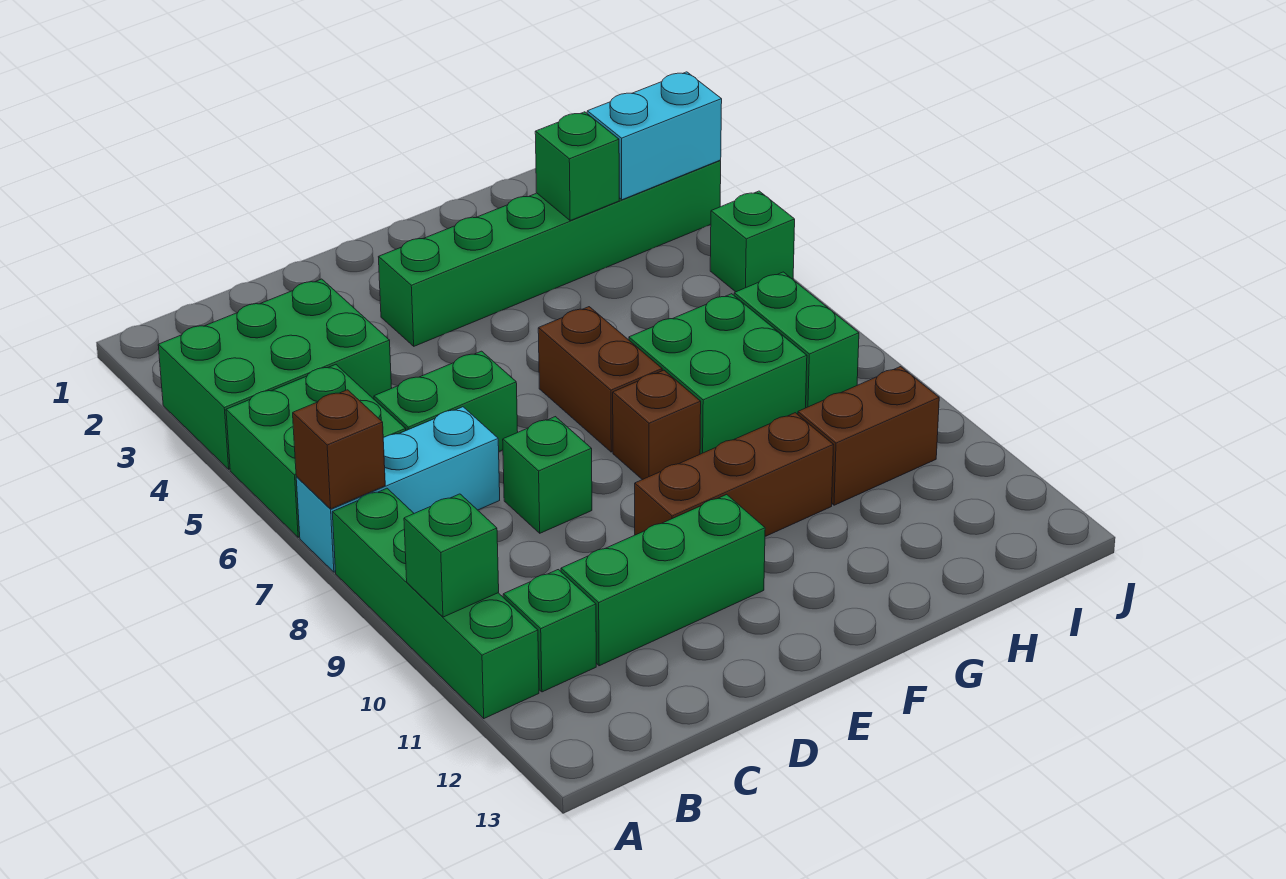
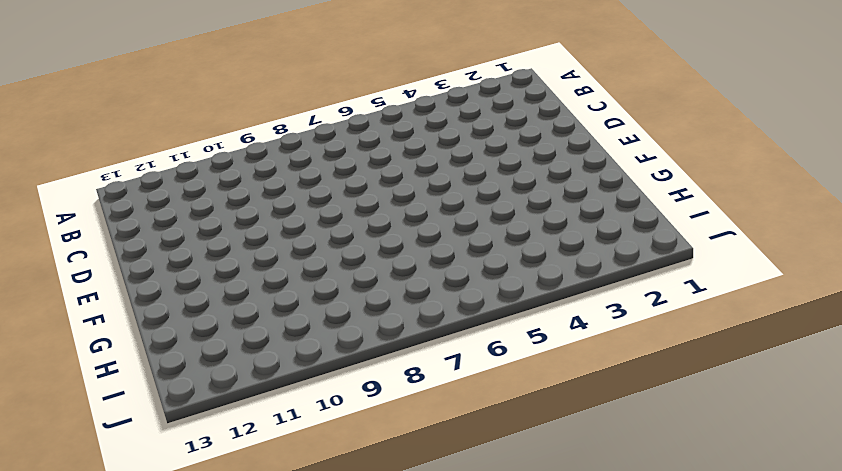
none -> green 2x3 brick [158,279,392,469]
none -> green 2x2 brick [226,365,406,537]
none -> cyan 1x3 brick [296,407,500,572]

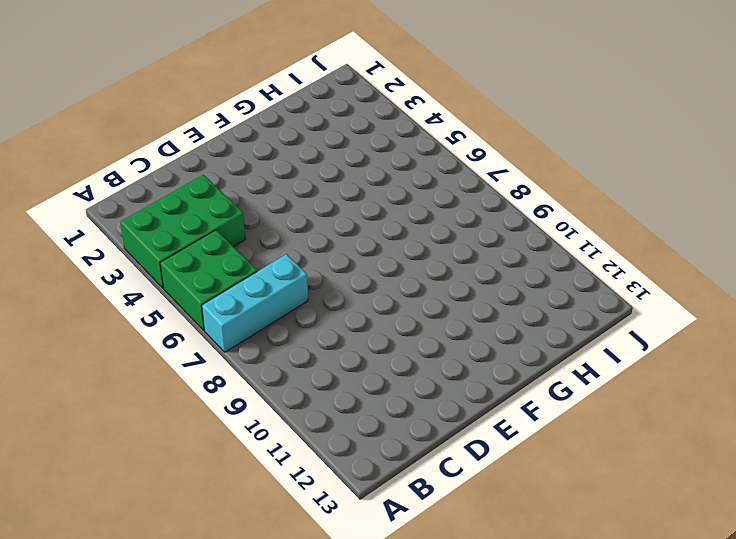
none -> green 1x4 brick [332,488,539,718]
none -> green 1x1 brick [503,570,596,692]
none -> green 1x2 brick [374,351,518,451]

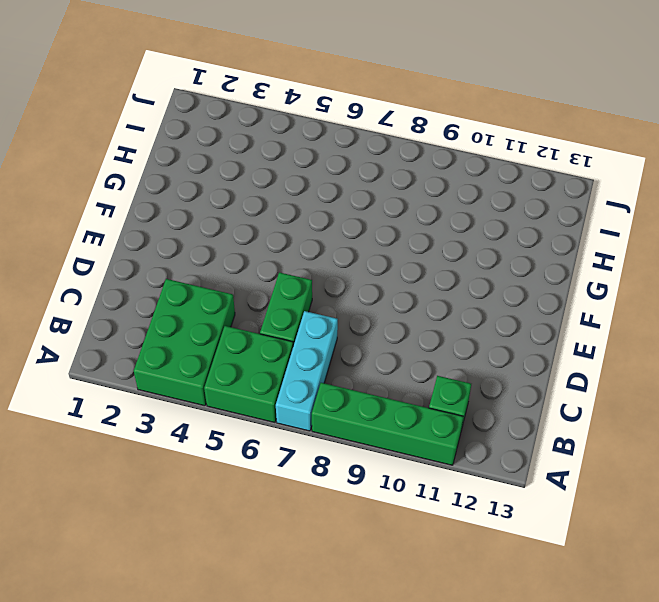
none -> green 1x3 brick [561,495,765,666]
none -> green 1x1 brick [503,417,592,533]
none -> green 1x6 brick [379,160,721,346]

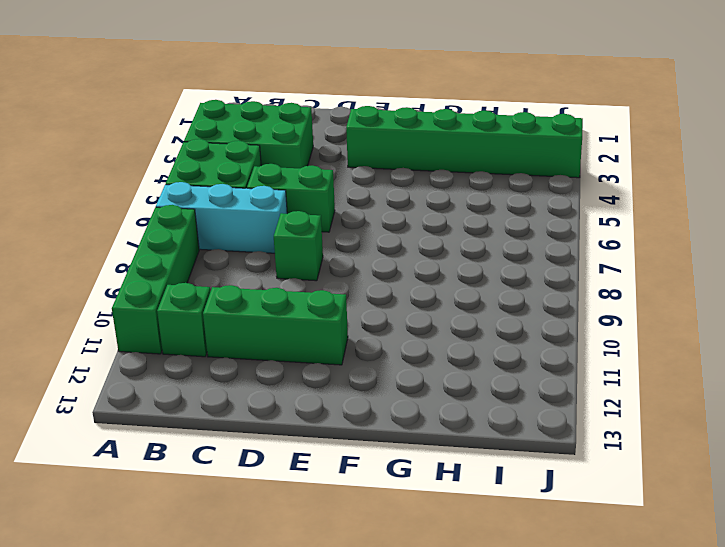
none -> brown 1x3 brick [635,413,833,536]
none -> brown 1x2 brick [538,307,662,452]
none -> brown 1x1 brick [613,370,701,480]

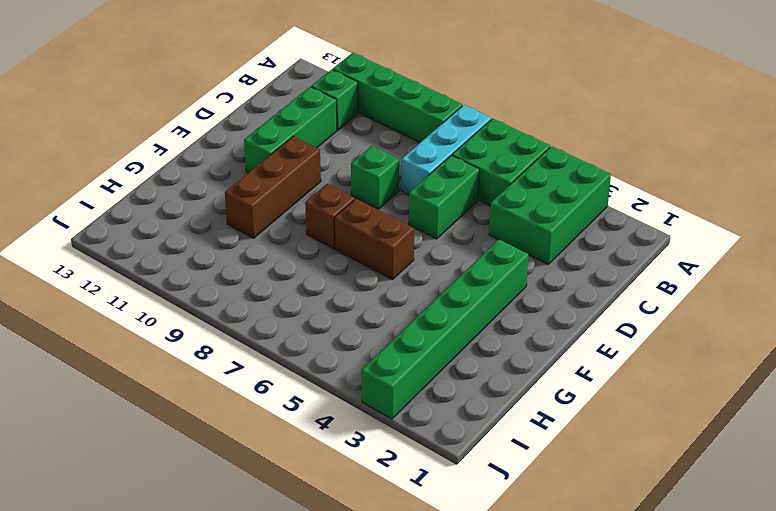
none -> green 2x2 brick [629,294,807,454]
none -> brown 1x2 brick [798,367,939,505]
none -> green 1x2 brick [734,272,859,408]

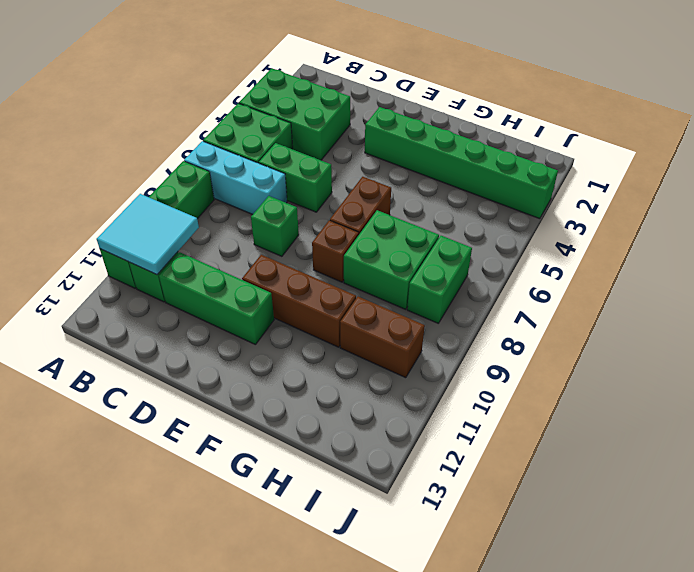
cyan 2x2 tile [97,194,199,275] -> green 1x1 brick [404,494,499,617]
none -> green 1x1 brick [710,191,795,292]
none -> brown 1x1 brick [293,390,385,509]
none -> green 1x1 brick [535,112,619,221]

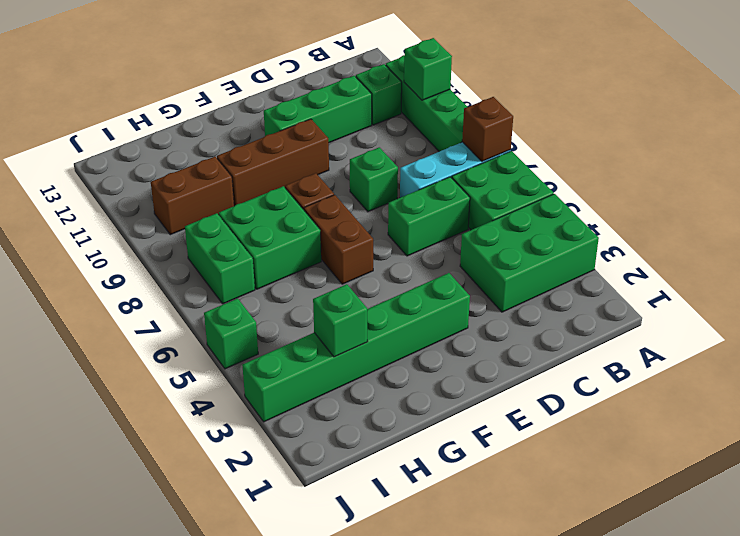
none -> cyan 1x2 brick [587,72,722,200]

